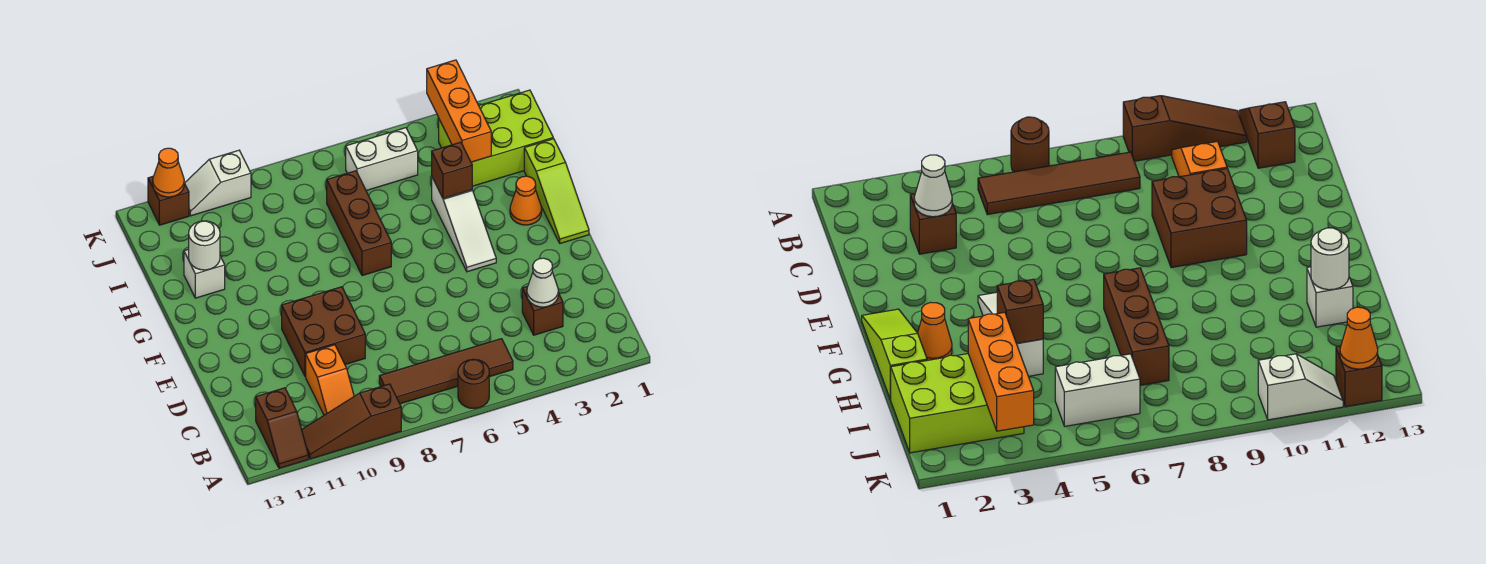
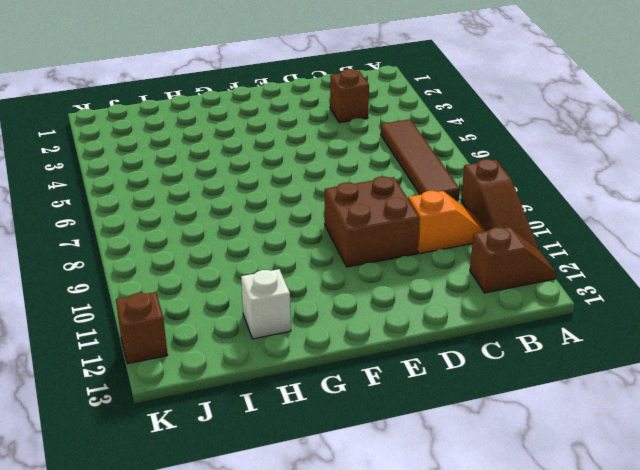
none -> brown 1x1 round brick [458,359,489,409]
none -> lime 1x3 slope [524,139,589,243]
none -> white 1x3 slope [432,178,496,272]

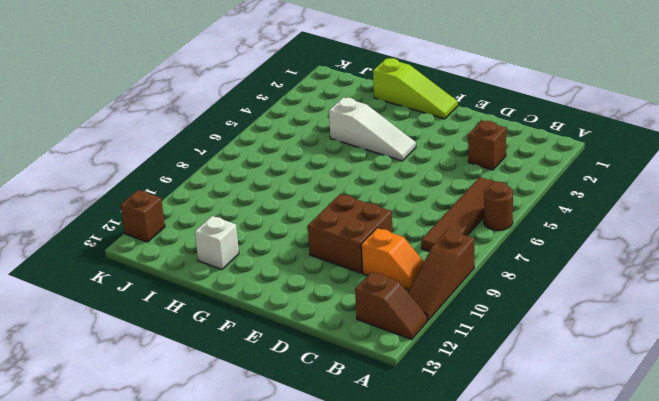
none -> orange 1x1 cone [510,176,542,225]
none -> brown 1x3 brick [327,171,391,276]
none -> lime 2x3 brick [439,90,553,186]

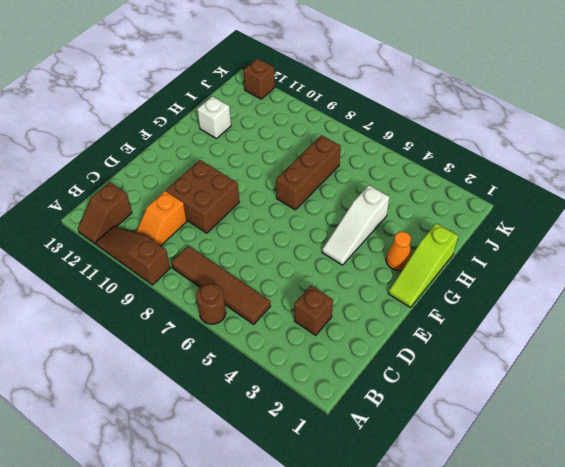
none -> lime 2x3 brick [439,90,553,186]
none -> white 1x2 brick [346,128,418,191]
none -> white 1x2 slope [185,150,251,216]

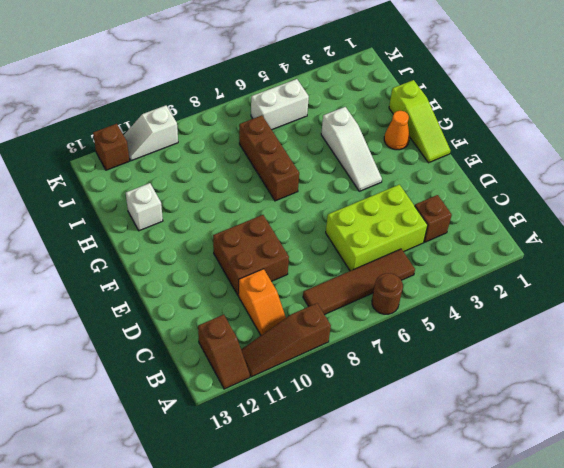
lime 2x3 brick [326,185,428,271] -> lime 2x3 brick moved to [439,90,553,186]
none -> white 1x1 cone [527,258,558,307]
none -> brown 1x1 brick [432,142,472,198]
none -> white 1x1 round brick [189,221,220,270]

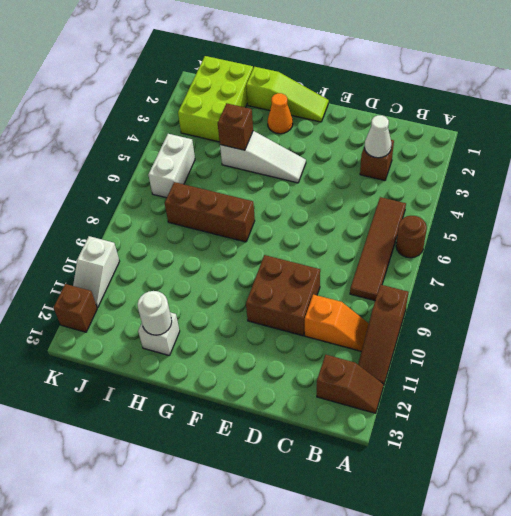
none -> orange 1x3 brick [427,60,491,162]
none -> orange 1x1 cone [153,148,184,197]

